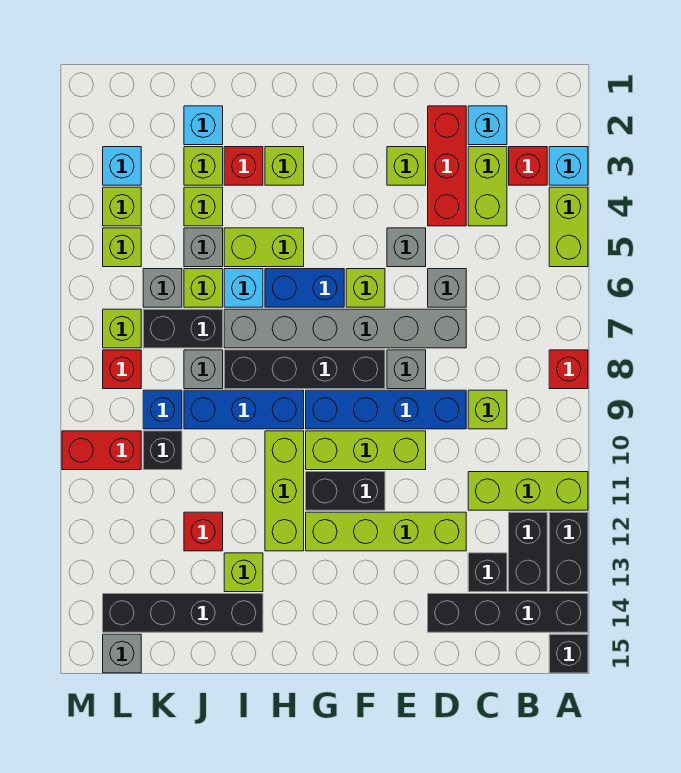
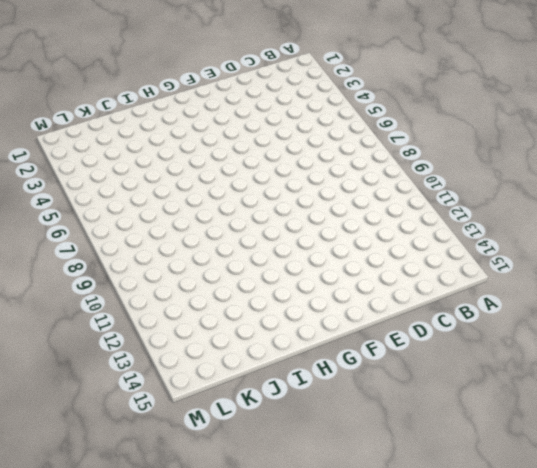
none -> cyan 1x1 brick [549,147,588,185]
none -> lime 1x2 brick [549,187,588,267]
none -> red 1x1 brick [549,350,588,389]
none -> lime 1x3 brick [468,472,588,510]

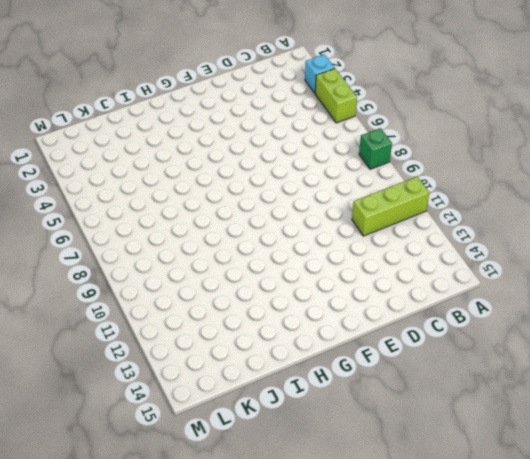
green 1x1 brick [359,128,392,169] -> red 1x1 brick [549,350,588,389]
none -> black 1x2 brick [549,512,588,592]
none -> black 1x4 brick [428,594,588,632]
none -> black 1x1 brick [549,634,588,673]
none -> red 1x1 brick [509,147,547,185]

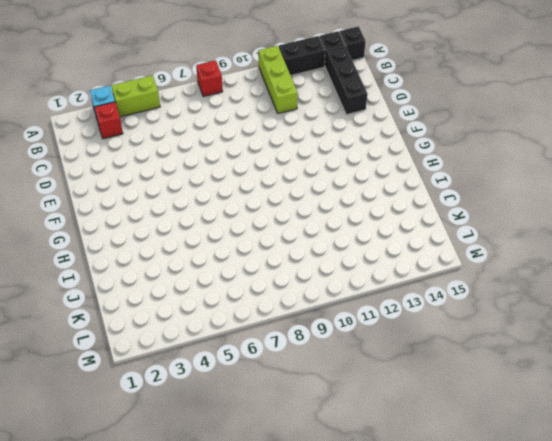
none -> black 1x2 brick [509,512,547,592]
none -> cyan 1x1 brick [468,106,507,145]
none -> lime 1x2 brick [468,147,507,226]
none -> lime 1x1 brick [468,390,507,429]

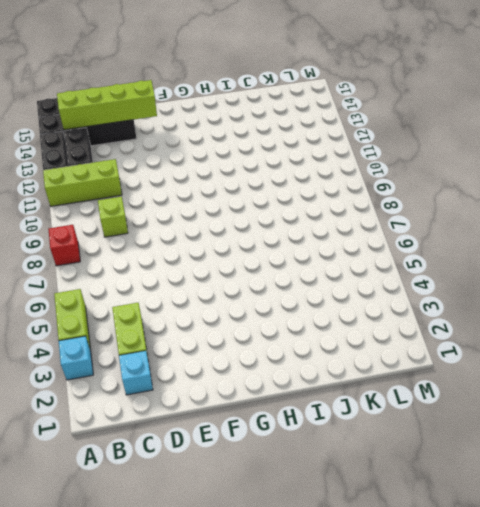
lime 1x4 brick [57,80,157,130] -> lime 1x4 brick moved to [306,512,466,551]
none -> red 1x1 brick [509,147,547,185]
none -> black 1x1 brick [468,553,507,592]
none -> red 1x3 brick [428,106,466,226]
none -> grey 1x1 brick [428,269,466,307]

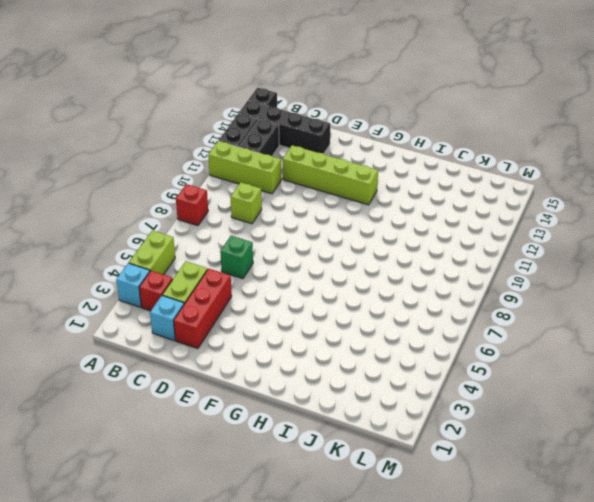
green 1x1 brick [220,236,253,279] -> grey 1x1 brick [428,269,466,307]
none -> black 1x1 brick [468,553,507,592]
none -> grey 1x6 brick [224,309,466,348]
none -> blue 1x4 brick [306,390,466,429]
none -> lime 1x1 brick [387,147,426,185]

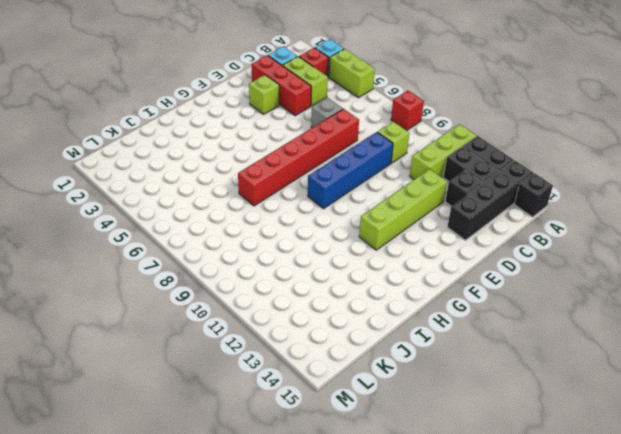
red 1x6 brick [238,109,359,206] -> grey 1x6 brick [224,309,466,348]
none -> grey 1x1 brick [387,228,426,267]
none -> grey 1x1 brick [387,350,426,389]
none -> lime 1x3 brick [306,431,426,470]
none -> lime 1x1 brick [346,269,385,307]

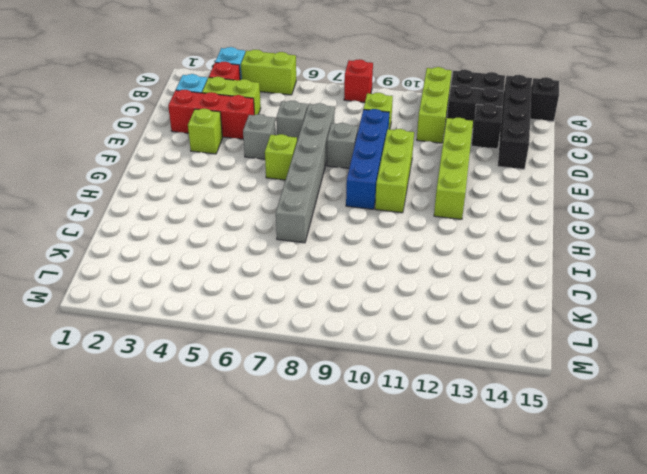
none -> black 1x4 brick [224,350,385,389]
none -> black 1x2 brick [306,472,385,510]
none -> blue 1x2 brick [265,269,344,307]
none -> lime 1x1 brick [265,147,304,185]

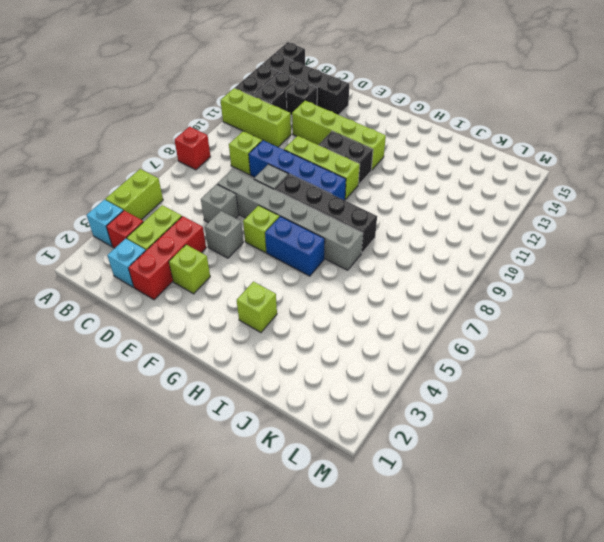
none -> lime 1x2 brick [224,228,304,267]
none -> blue 1x3 brick [184,390,304,429]
none -> lime 1x3 brick [265,431,304,551]
none -> red 1x1 brick [224,147,263,185]

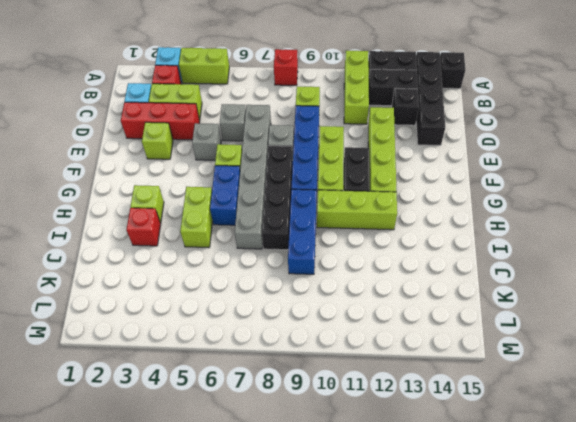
none -> cyan 1x1 brick [224,269,263,307]
none -> lime 1x1 brick [224,553,263,592]
none -> black 1x4 brick [103,594,263,632]
none -> cyan 1x1 brick [184,106,223,145]

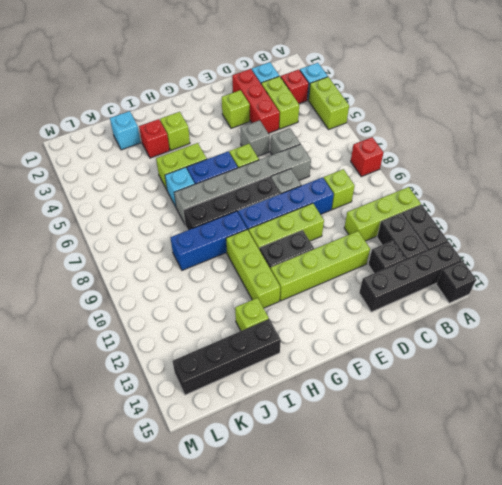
none -> lime 1x1 brick [184,147,223,185]
none -> lime 1x1 brick [184,187,223,226]
none -> grey 1x1 brick [184,228,223,267]
none -> lime 1x1 brick [184,269,223,307]

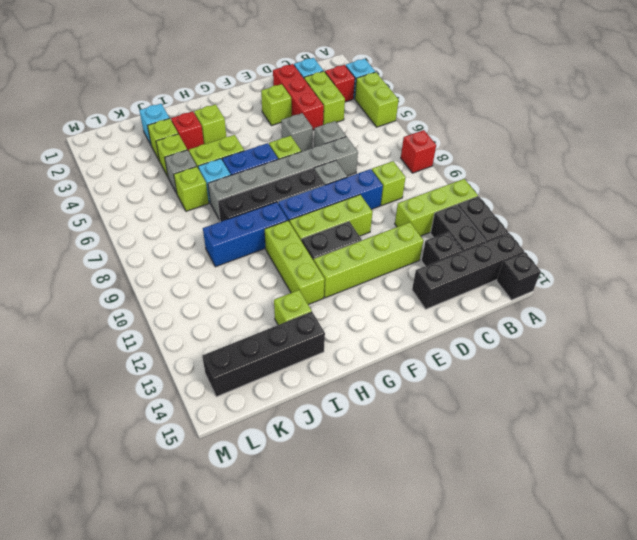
none -> black 1x2 brick [143,309,223,348]
none -> grey 1x1 brick [184,350,223,389]
none -> red 1x1 brick [184,512,223,551]
none -> grey 1x1 brick [143,269,182,307]

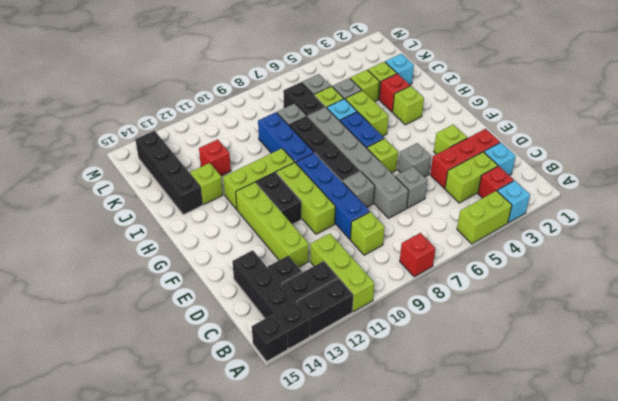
none -> blue 1x1 brick [143,390,182,429]
none -> black 1x1 brick [143,431,182,470]
none -> cyan 1x1 brick [103,147,141,185]
none -> lime 1x1 brick [103,187,141,226]

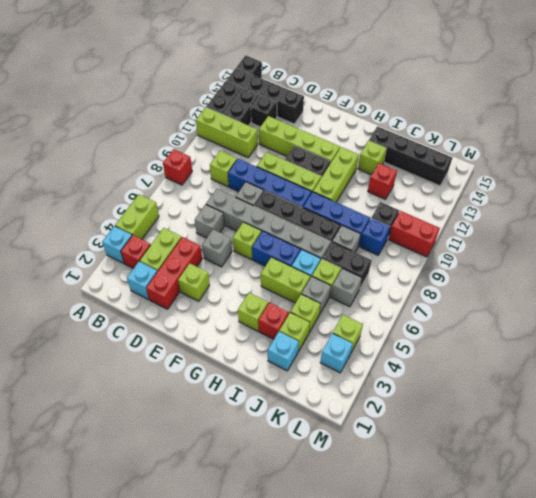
none -> lime 1x1 brick [103,228,141,267]
none -> lime 1x1 brick [103,309,141,348]
none -> red 1x1 brick [103,350,141,389]
none -> grey 1x1 brick [103,634,141,673]

